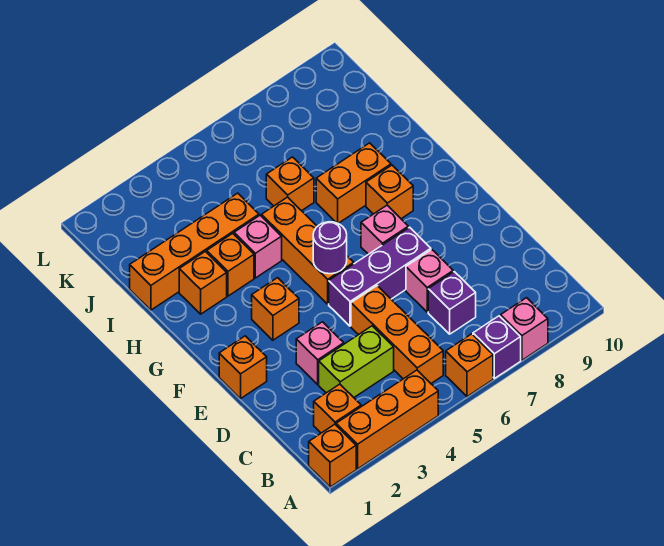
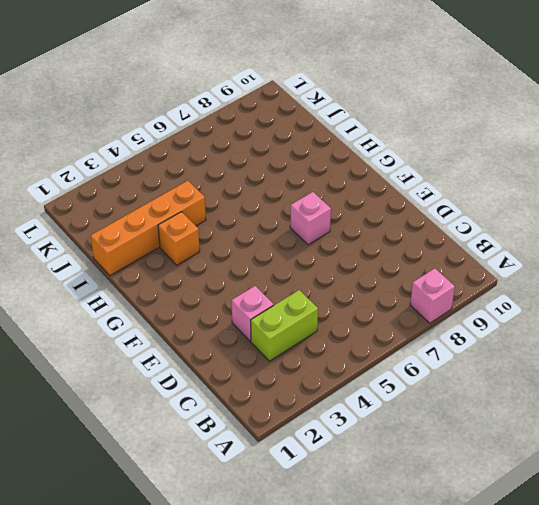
none -> orange 1x1 brick [309,424,356,487]
none -> orange 1x3 brick [336,370,438,469]
none -> orange 1x1 brick [446,334,493,397]

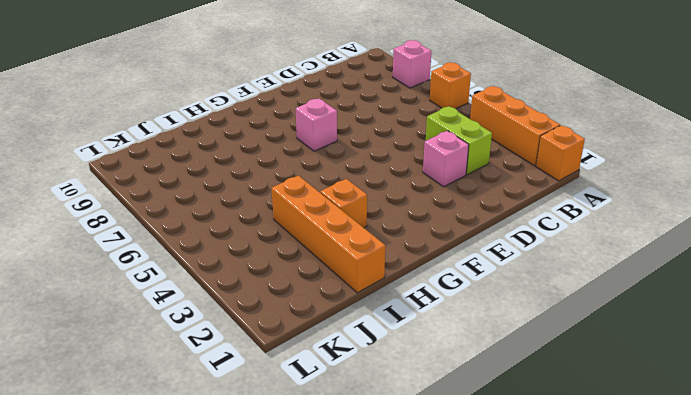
none -> purple 1x1 brick [473,316,521,378]
none -> orange 1x1 brick [314,384,361,433]
none -> orange 1x3 brick [351,286,443,383]

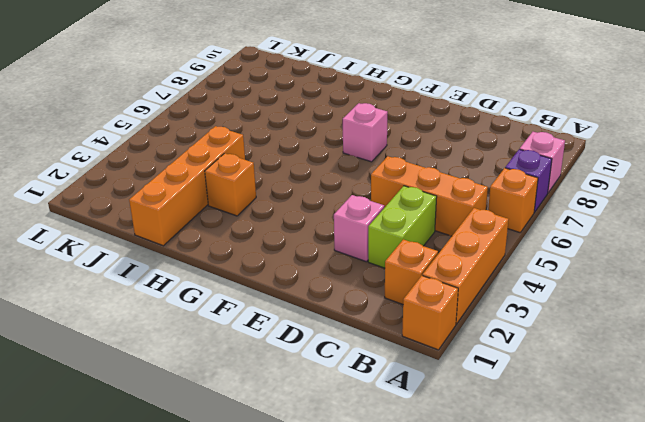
none -> purple 1x1 brick [428,272,476,334]
none -> pink 1x1 brick [406,250,453,312]
none -> orange 1x1 brick [219,336,267,398]

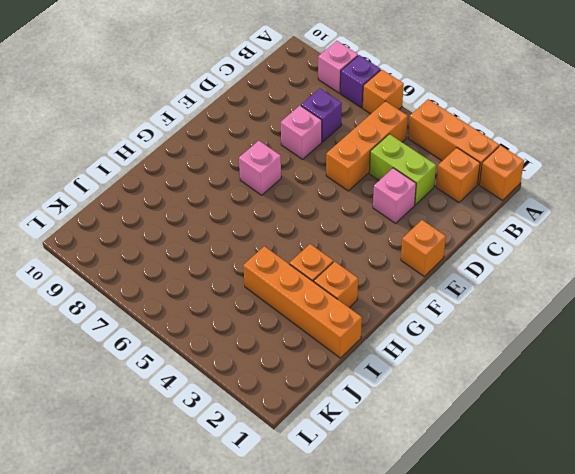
none -> purple 1x3 brick [329,227,431,326]
none -> orange 1x1 brick [252,278,299,340]
none -> orange 1x3 brick [261,197,354,304]

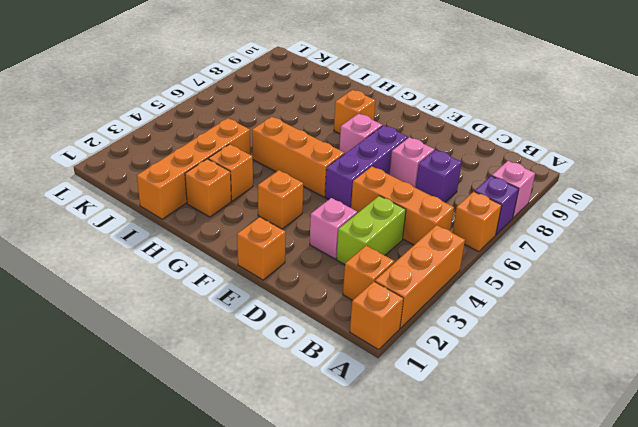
none -> pink 1x1 brick [234,215,282,278]
none -> orange 1x2 brick [316,143,391,223]
none -> orange 1x1 brick [266,157,314,211]

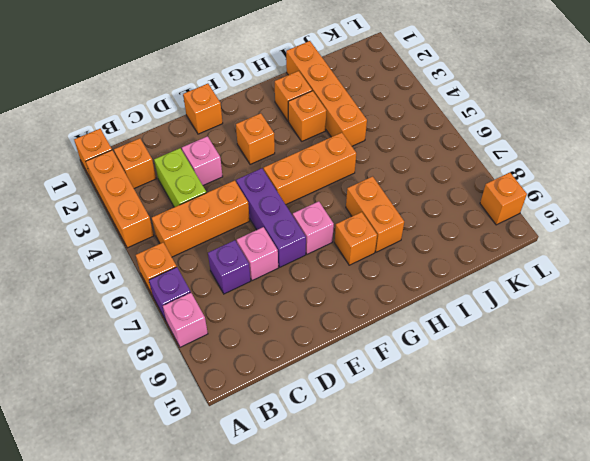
orange 1x1 brick [480,173,527,225] -> orange 1x1 brick moved to [266,157,314,211]
none -> pink 1x1 brick [234,215,282,278]
none -> purple 1x1 round brick [313,222,347,274]

